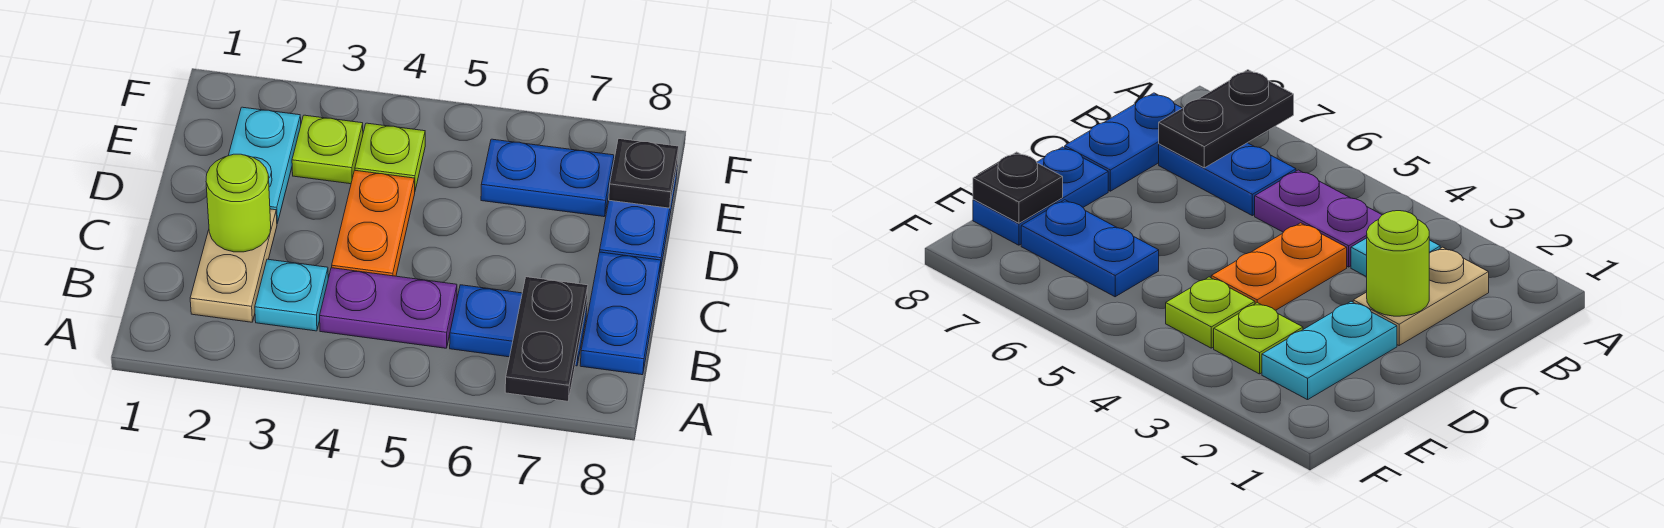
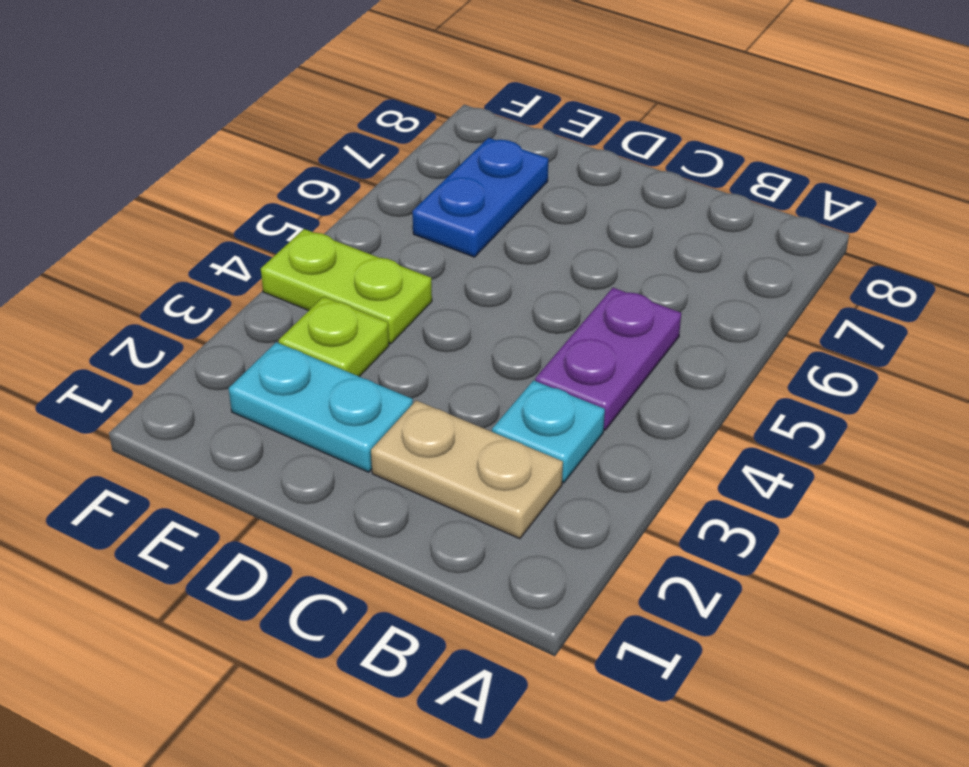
lime 1x2 plate [261,229,432,344] -> lime 1x1 plate [355,123,425,190]
none -> blue 1x2 plate [450,285,587,366]
none -> blue 1x2 plate [580,252,661,375]
none -> orange 1x2 plate [332,171,415,276]

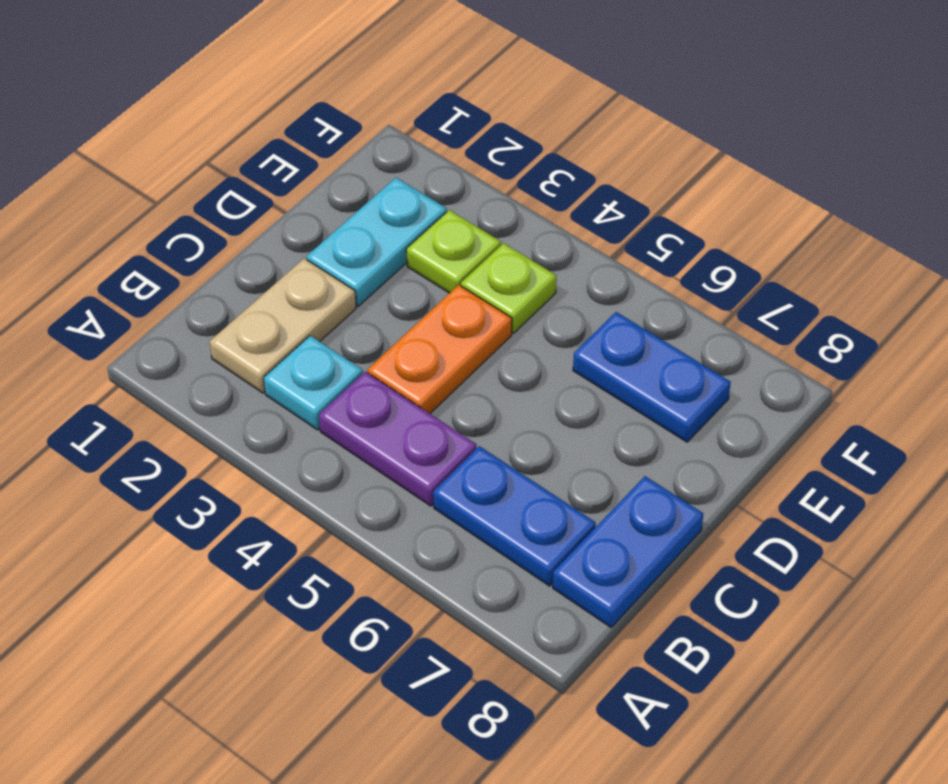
none -> blue 1x2 plate [600,168,677,271]
none -> black 1x2 plate [505,277,588,401]
none -> lime 1x1 round brick [206,154,271,252]

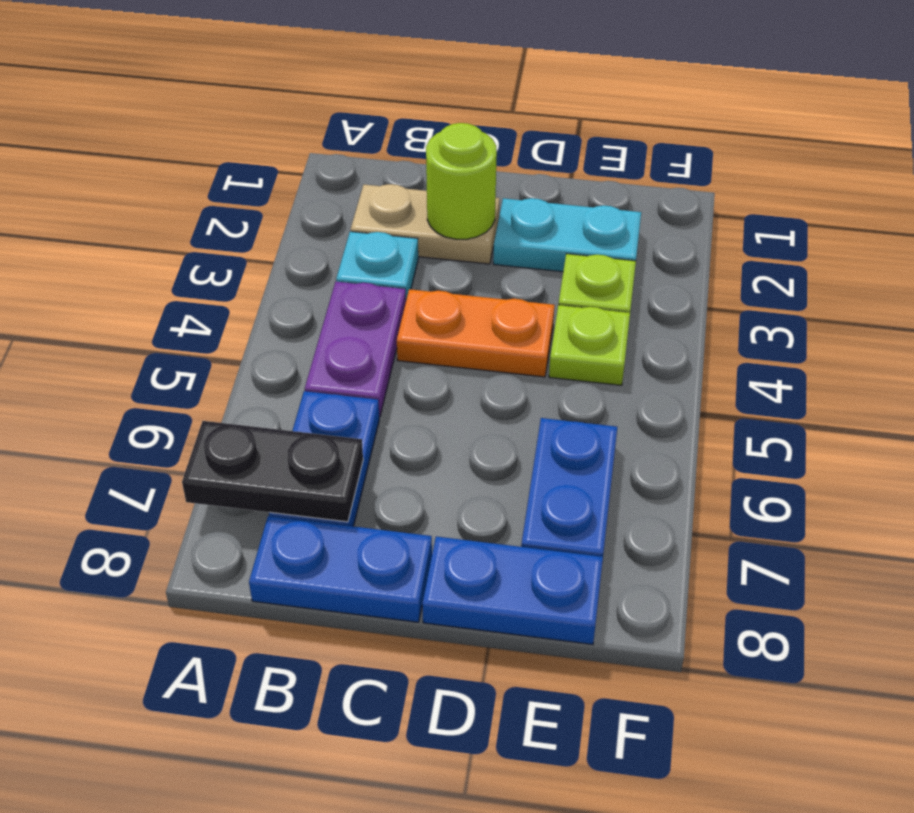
none -> black 1x1 plate [609,138,679,208]

